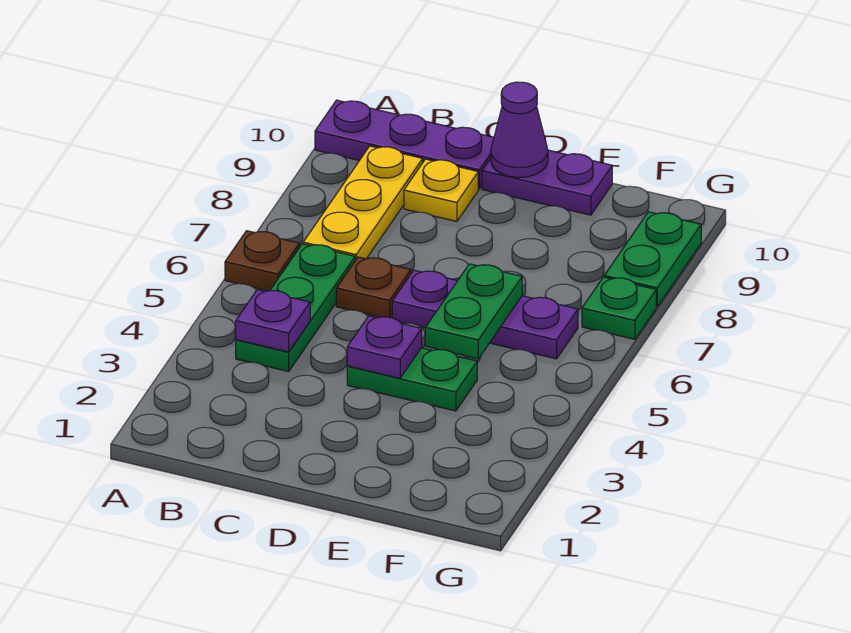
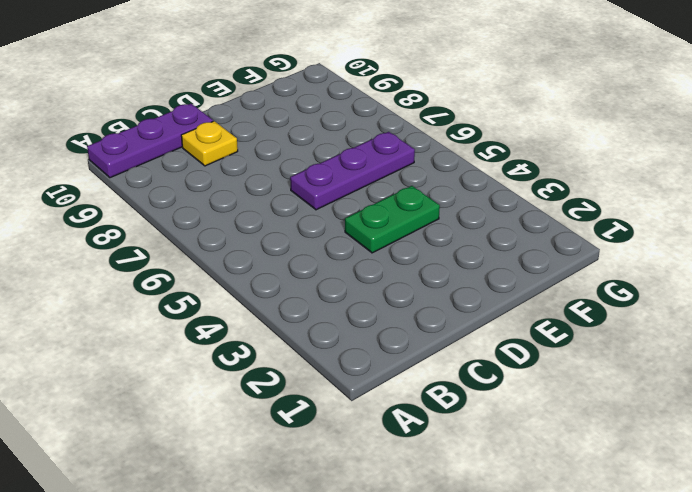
none -> brown 1x1 plate [225,231,299,291]
none -> green 1x3 plate [236,244,355,371]
none -> yellow 1x3 plate [303,146,423,260]

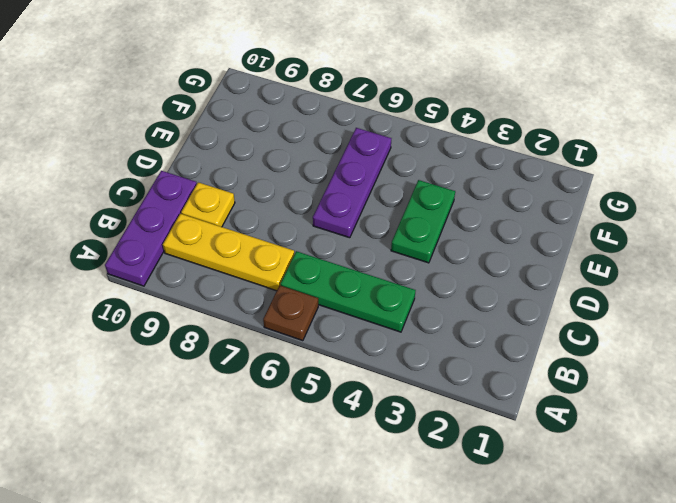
none -> brown 1x1 plate [336,257,411,318]
none -> purple 1x2 plate [482,150,612,215]
none -> green 1x1 plate [582,277,656,339]

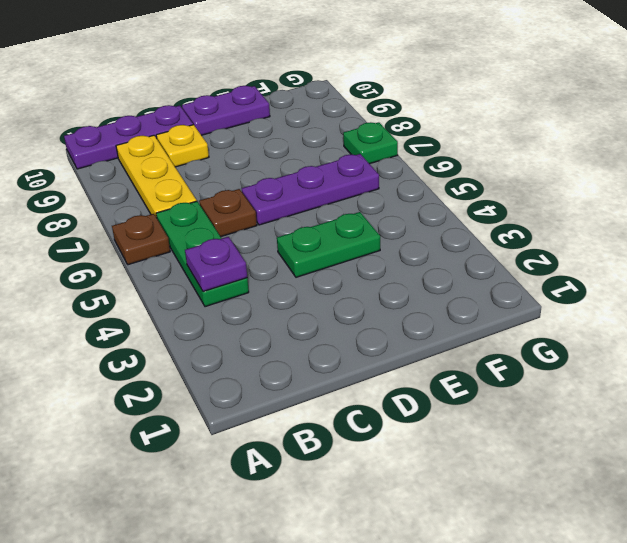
none -> green 1x2 plate [604,212,701,307]
none -> purple 1x1 plate [347,316,422,378]
none -> purple 1x1 cone [491,82,548,178]

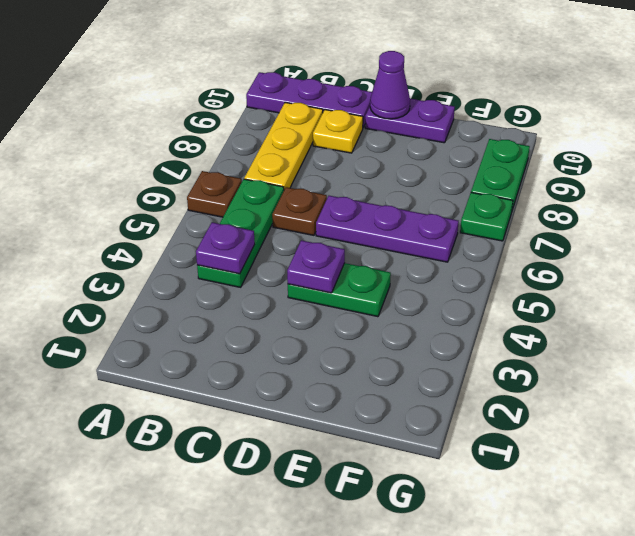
none -> green 1x2 plate [425,264,522,359]

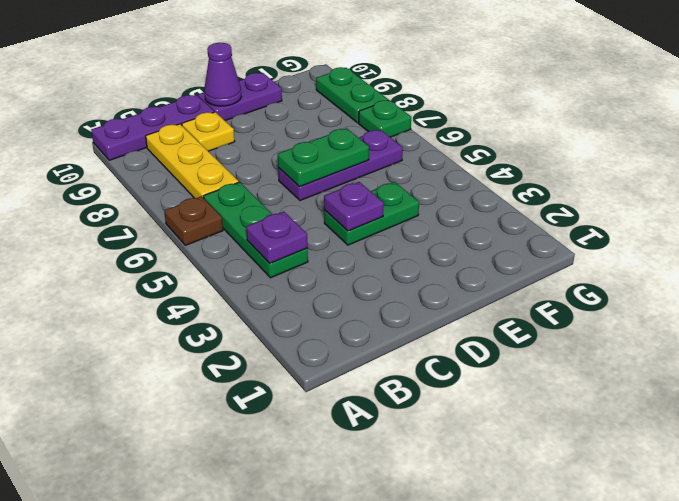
green 1x2 plate [278,128,369,187] -> green 1x2 plate turned to [425,264,522,359]
none -> brown 1x1 plate [336,257,411,318]

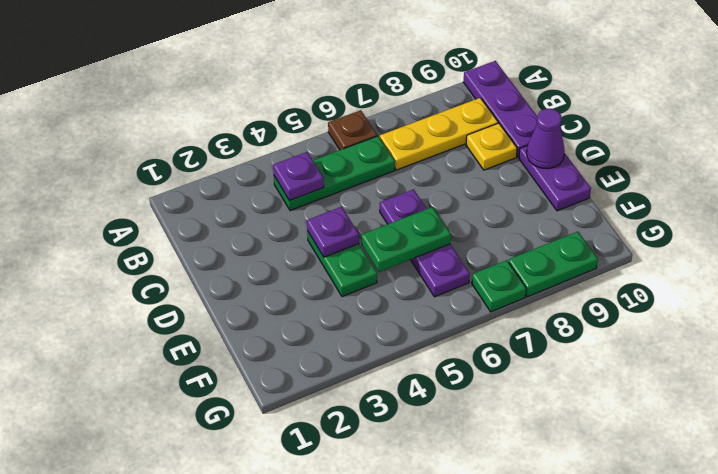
none -> brown 1x1 plate [336,257,411,318]

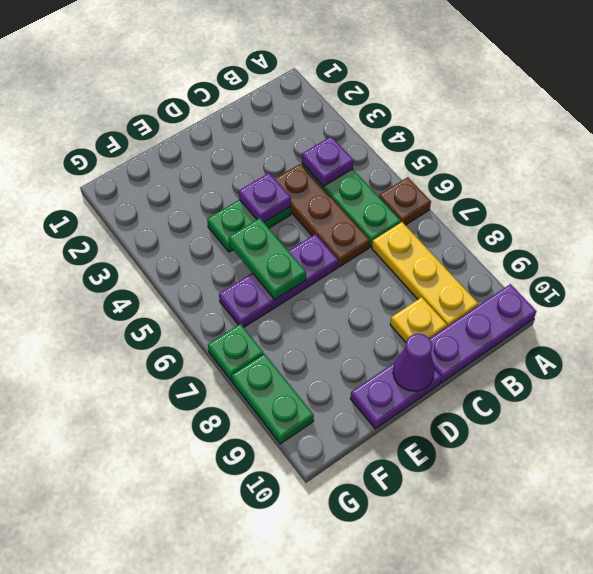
brown 1x3 plate [275,164,370,267] -> brown 1x1 plate [336,257,411,318]

